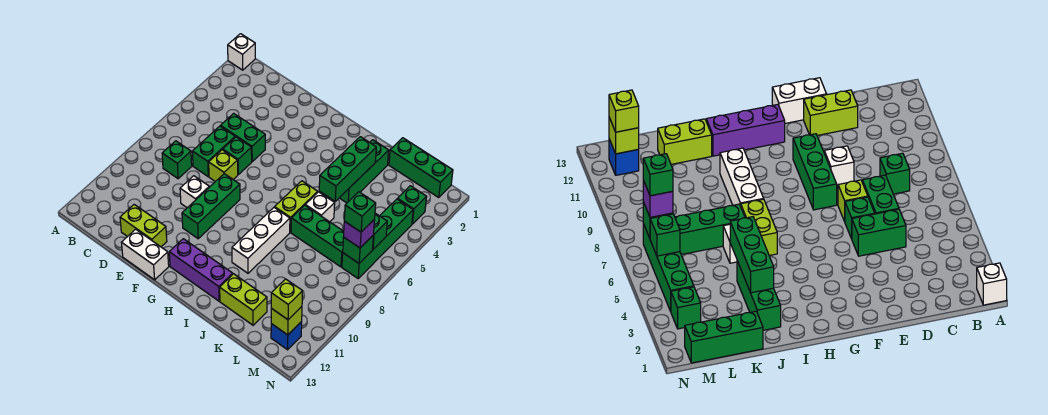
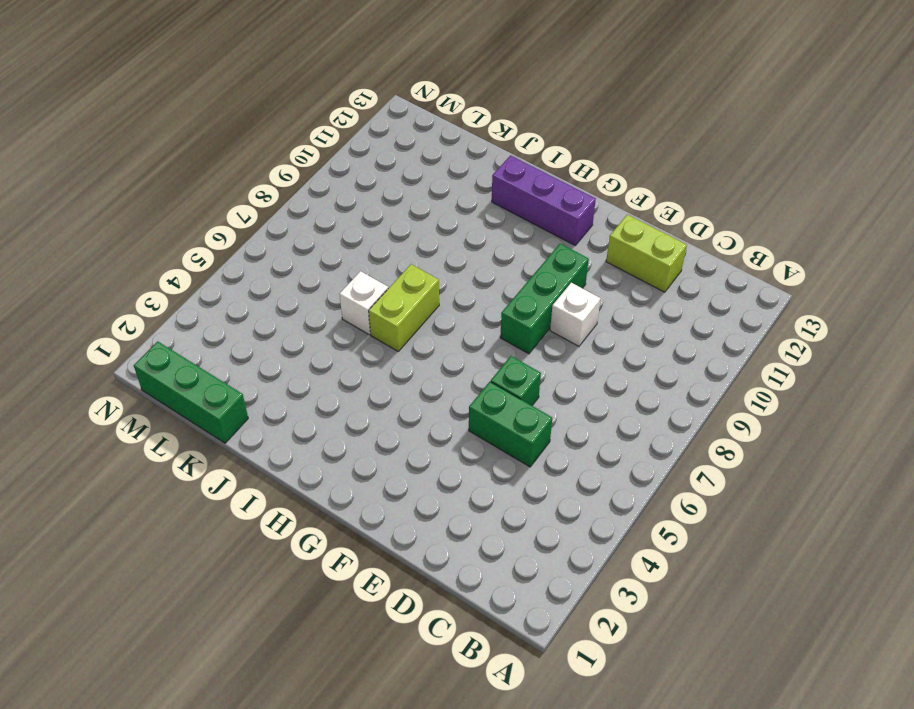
none -> white 1x1 brick [228,34,255,70]
none -> green 1x1 brick [162,141,192,179]
none -> green 1x2 brick [192,126,235,176]

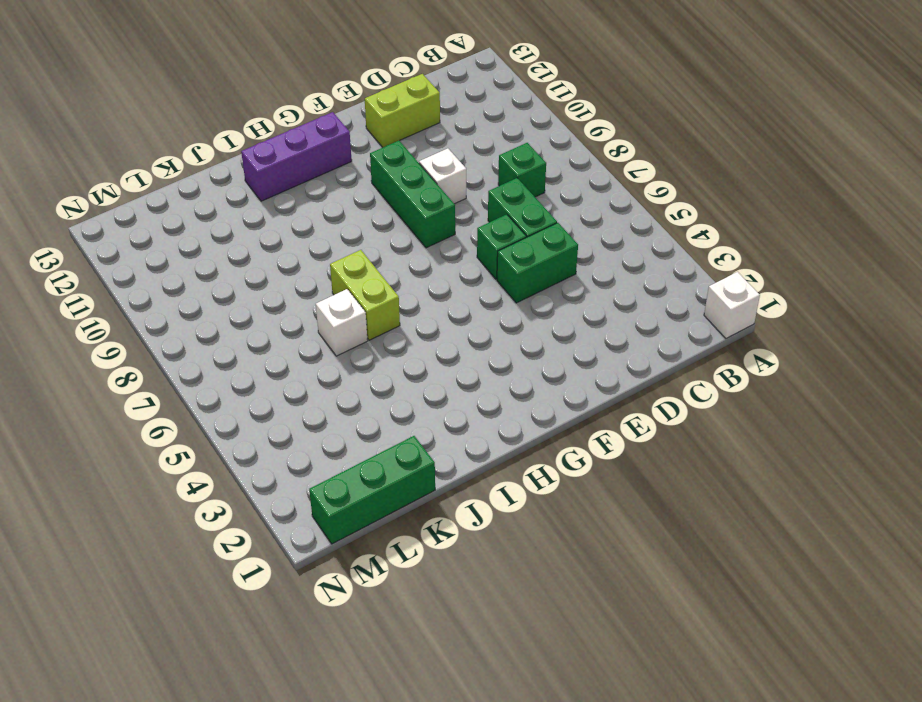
none -> lime 1x1 brick [209,150,238,182]
none -> white 1x2 brick [122,229,169,280]
none -> white 1x3 brick [232,207,290,273]

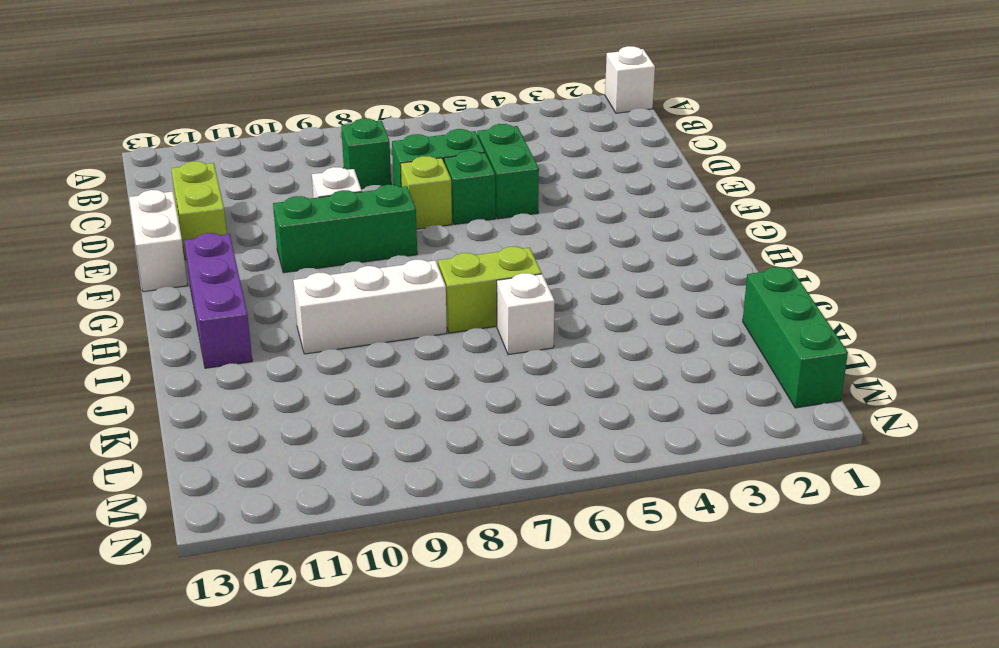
none -> green 1x3 brick [340,140,389,203]
none -> green 1x3 brick [291,205,344,267]
none -> lime 1x2 brick [220,274,267,325]

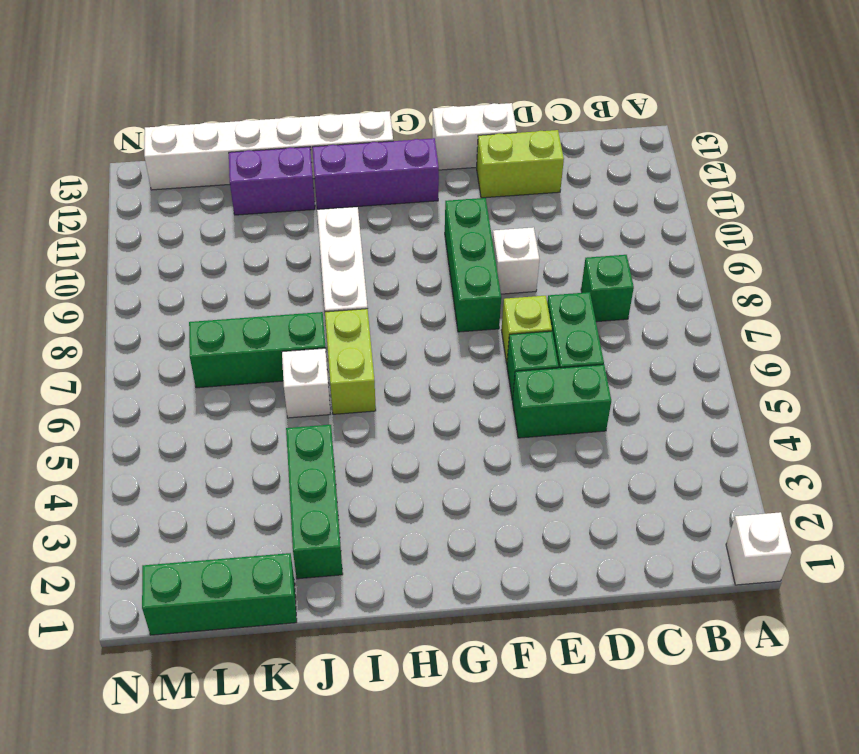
white 1x6 brick [144,111,393,190] -> none
purple 1x2 brick [229,147,315,215] -> lime 1x2 brick [220,274,267,325]
none -> green 1x1 brick [397,186,426,224]
none -> green 1x4 brick [342,199,413,278]
none -> blue 1x1 brick [271,322,302,350]

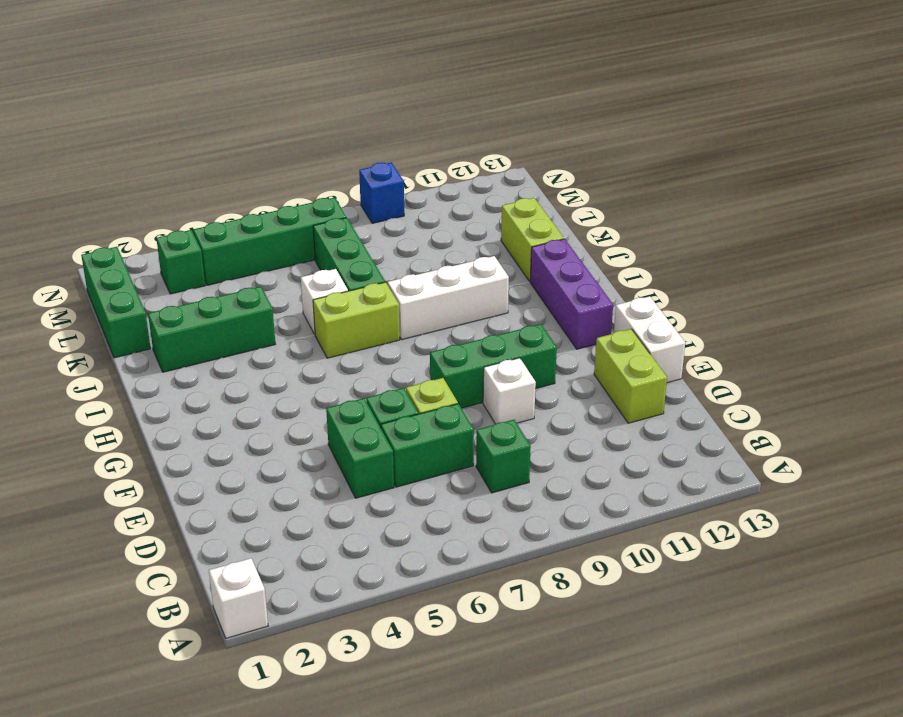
blue 1x1 brick [359,163,404,223] -> blue 1x1 brick moved to [271,322,302,350]
none -> green 1x3 brick [319,137,376,201]
none -> green 1x1 brick [373,213,387,249]
none -> green 1x1 brick [343,236,373,263]

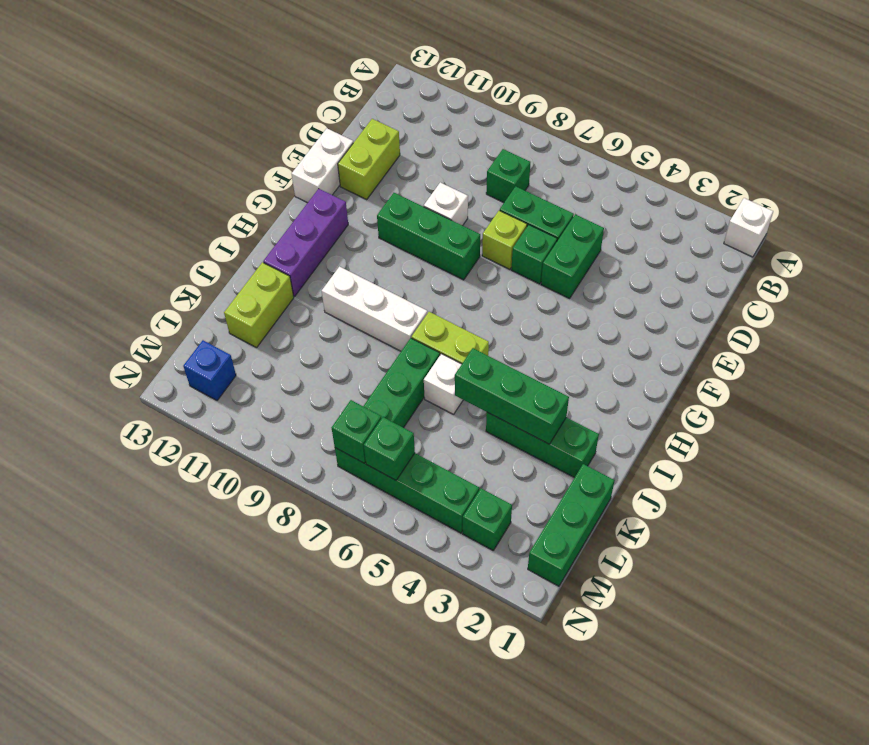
none -> lime 1x1 brick [271,307,302,335]
none -> purple 1x1 brick [343,219,375,248]
none -> lime 1x1 brick [271,279,302,320]

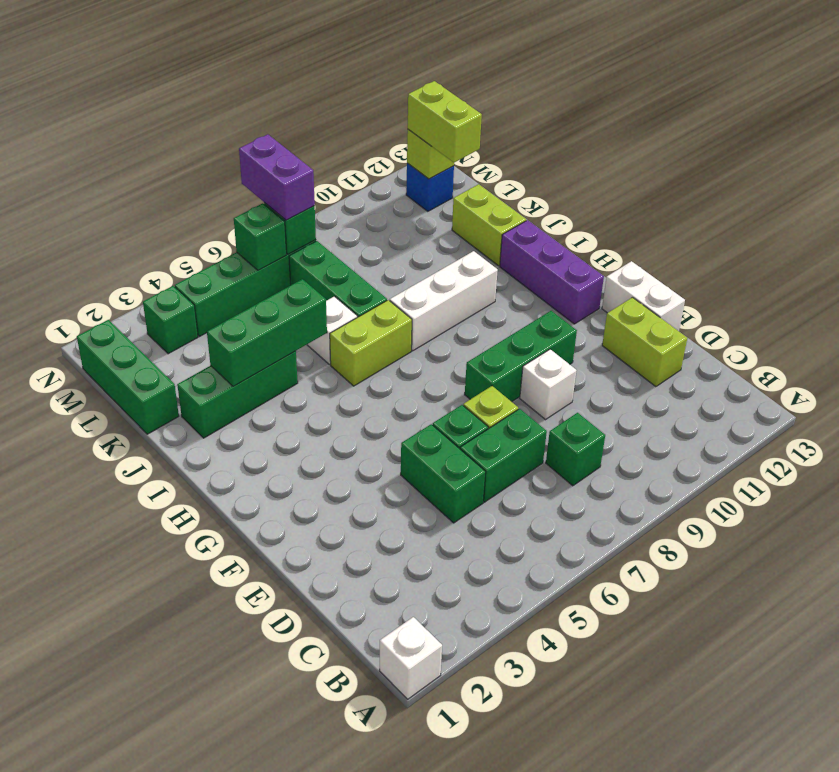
lime 1x2 brick [408,81,482,162] -> lime 1x1 brick [271,279,302,320]
purple 1x2 brick [239,134,315,220] -> purple 1x1 brick [343,219,375,248]
none -> green 1x1 brick [344,192,376,232]

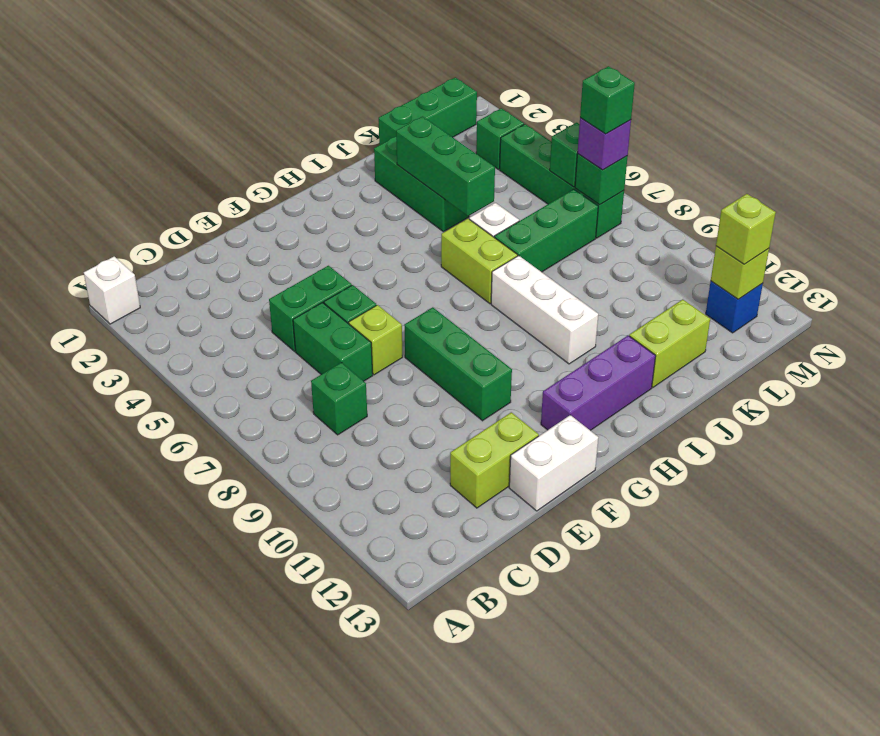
none -> white 1x1 brick [180,176,209,208]

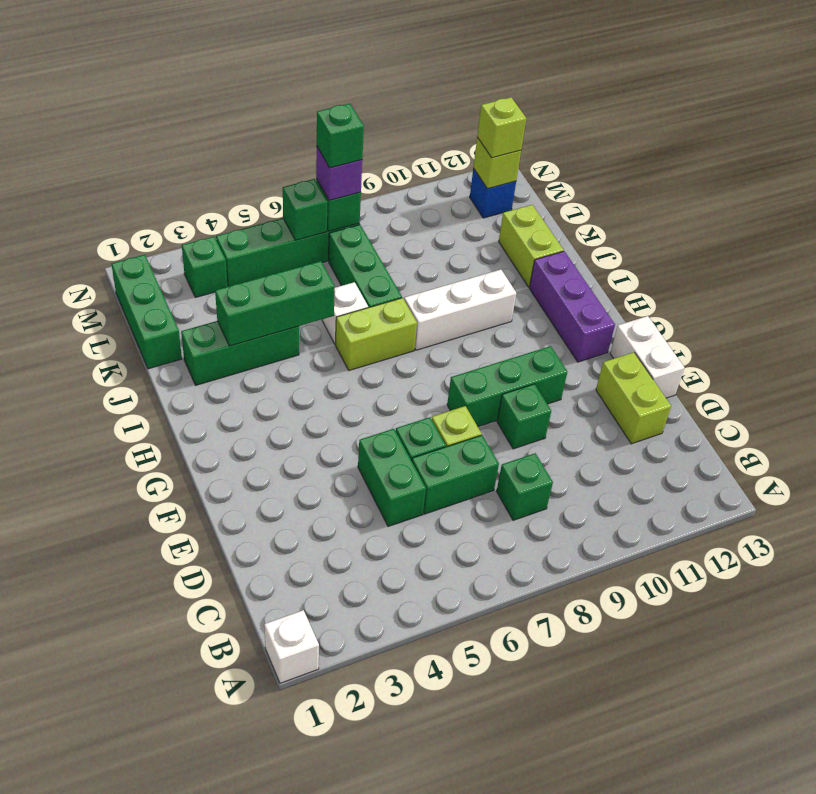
green 1x1 brick [497,384,551,449] -> white 1x1 brick [180,176,209,208]

